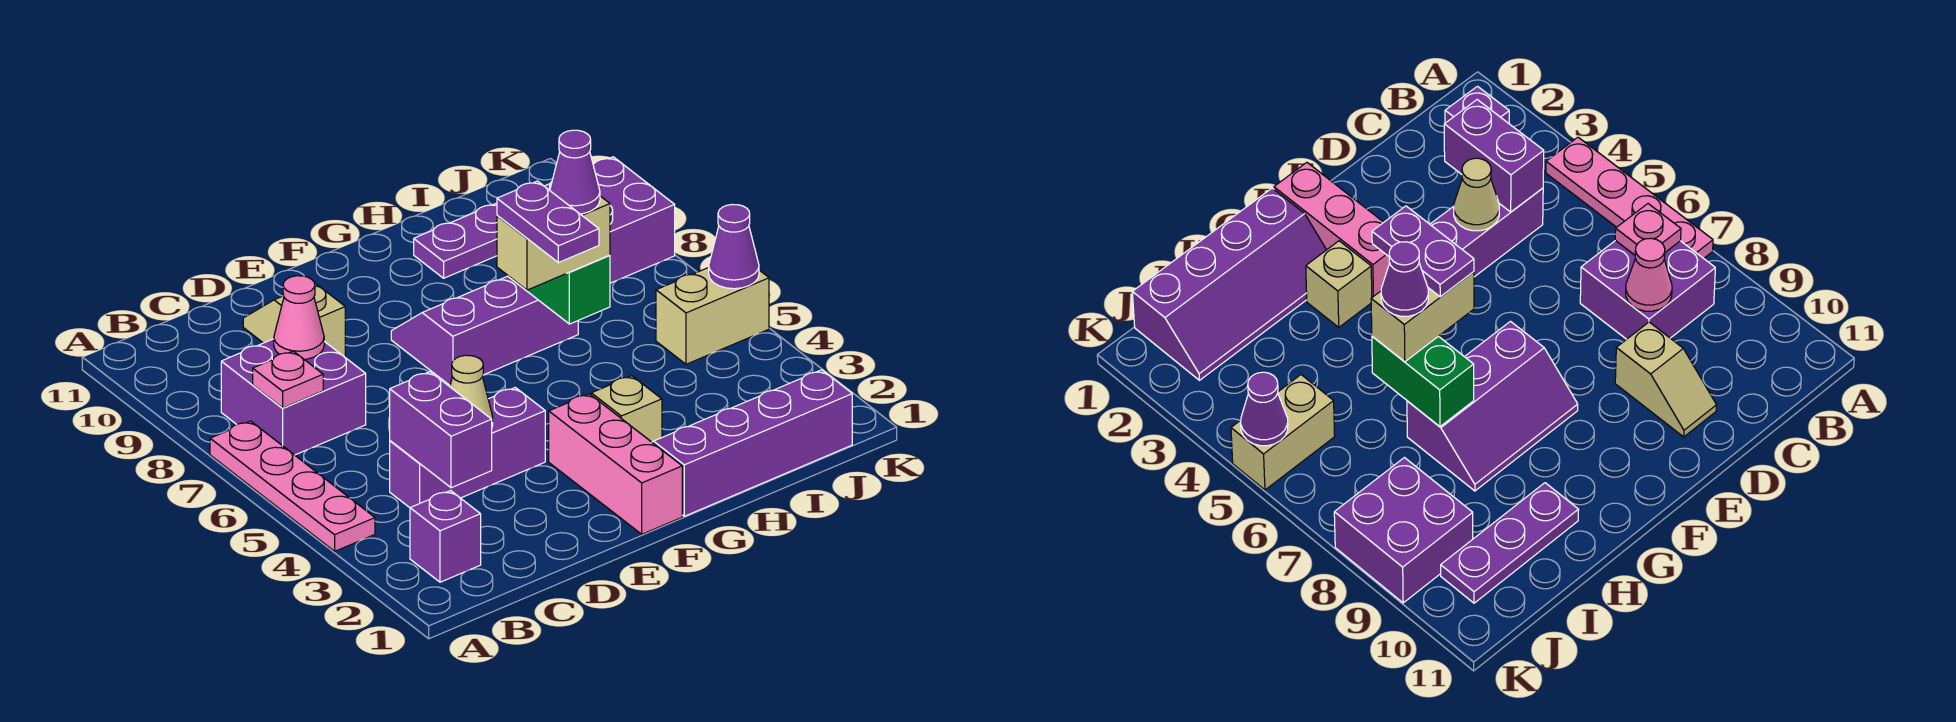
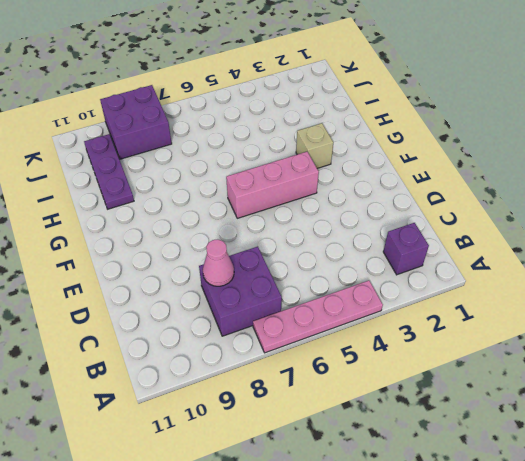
pink 1x3 brick [226,152,319,218] -> pink 1x3 brick moved to [549,394,682,534]
none -> purple 1x3 brick [390,388,545,508]
none -> tan 1x2 slope [243,283,345,357]
none -> purple 2x3 slope [391,276,578,385]

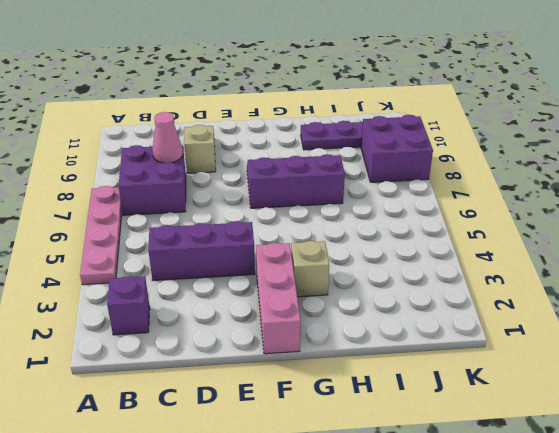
none -> purple 2x4 slope [652,370,852,516]
none -> tan 1x2 brick [656,268,769,364]
none -> pink 1x1 plate [253,351,323,408]

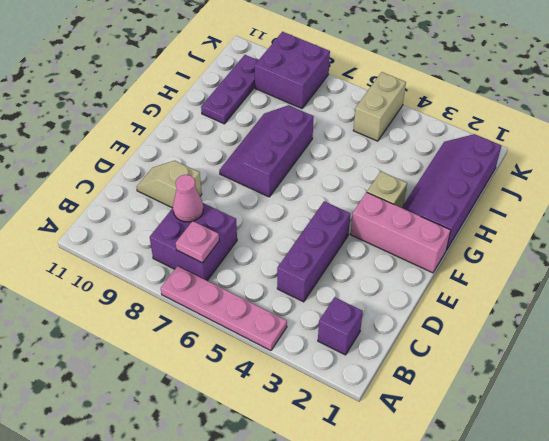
none -> purple 1x2 brick [390,372,492,488]
none -> tan 1x1 cone [450,355,493,426]
none -> green 1x2 brick [508,255,610,324]

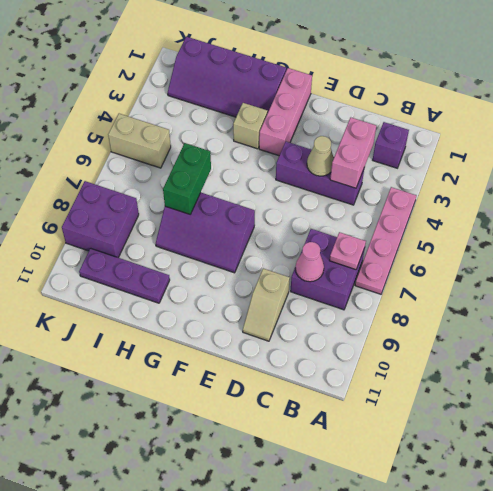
pink 1x2 brick [330,118,376,188] -> purple 1x2 brick [390,372,492,488]
none -> purple 1x1 cone [709,204,759,289]
none -> tan 1x2 brick [497,196,610,290]
none -> purple 1x2 plate [497,181,599,263]

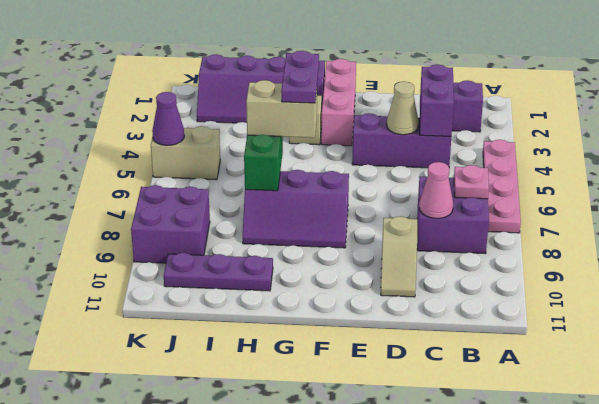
none -> purple 1x1 cone [550,130,600,214]

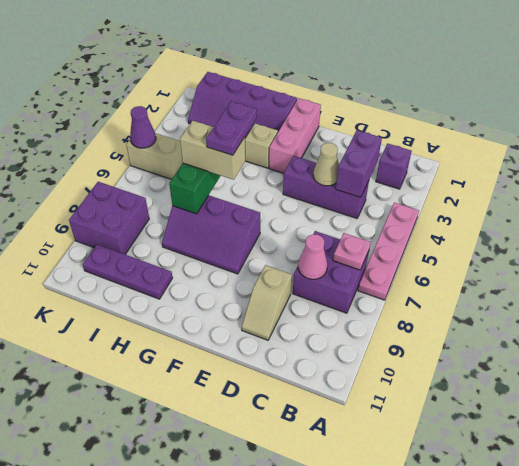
none -> purple 1x1 cone [550,130,600,214]

